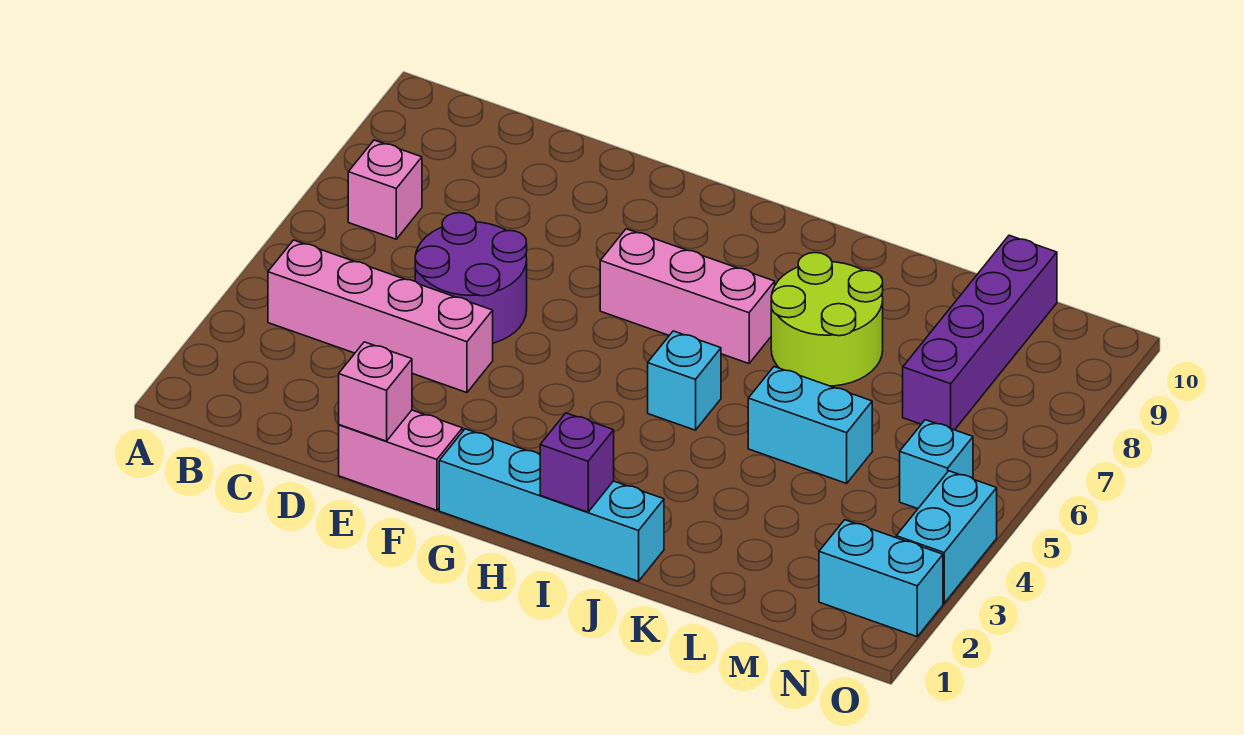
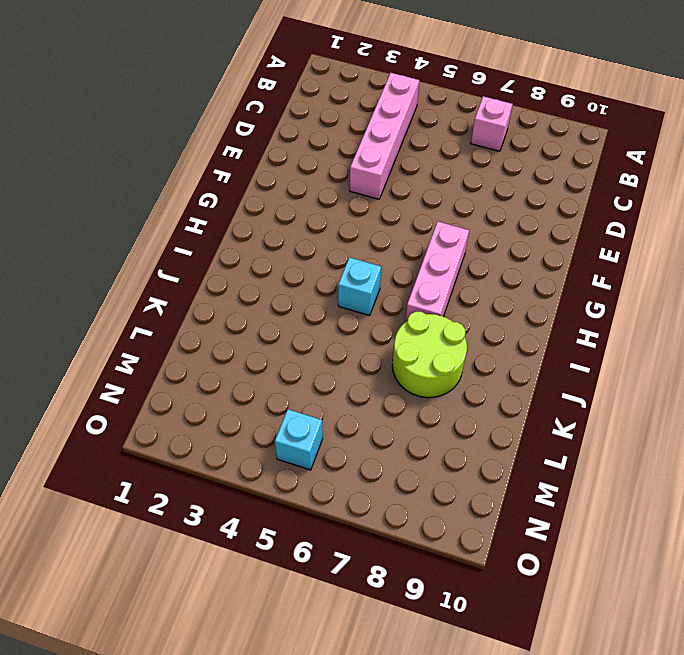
none -> purple 2x2 round brick [415,213,527,343]
none -> pink 1x2 brick [339,410,463,510]
none -> cyan 1x4 brick [439,429,664,581]

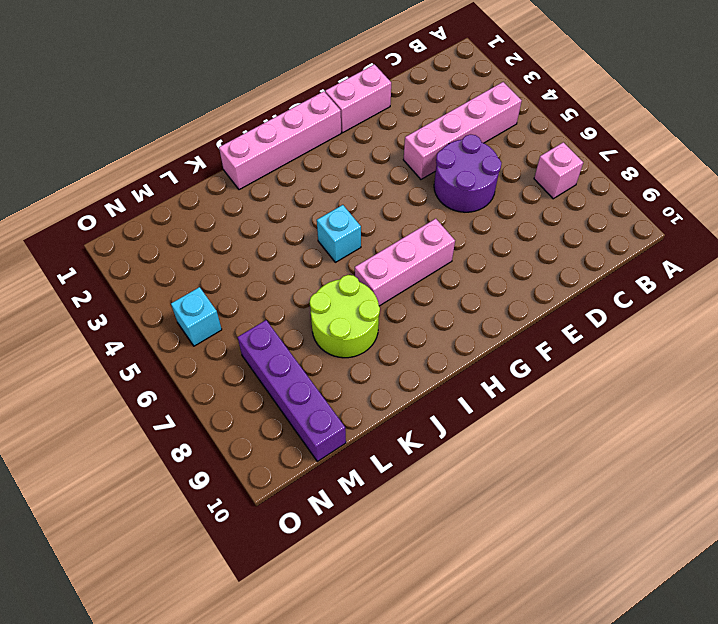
pink 1x4 brick [219,91,341,190] -> cyan 1x4 brick [439,429,664,581]
none -> cyan 1x2 brick [748,367,872,483]
none -> cyan 1x2 brick [819,520,943,637]
none -> cyan 1x2 brick [896,471,997,603]

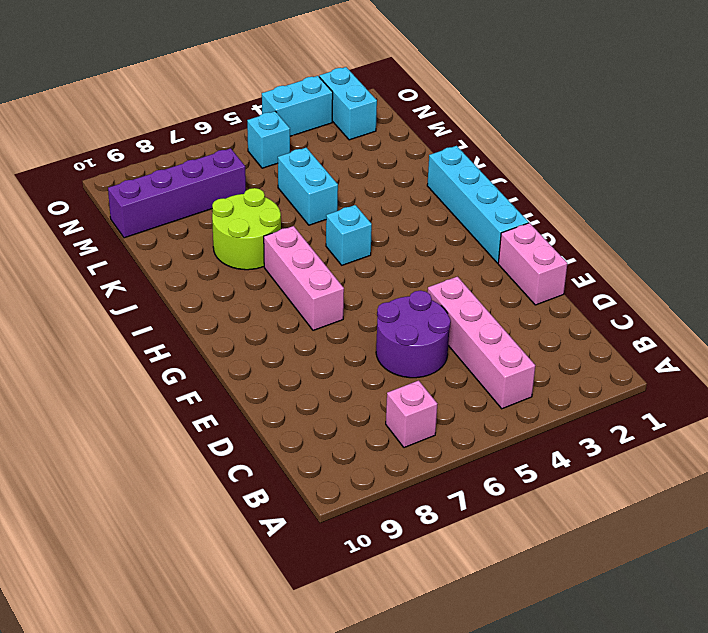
none -> pink 1x1 brick [339,342,412,441]
none -> purple 1x1 brick [540,413,614,512]

